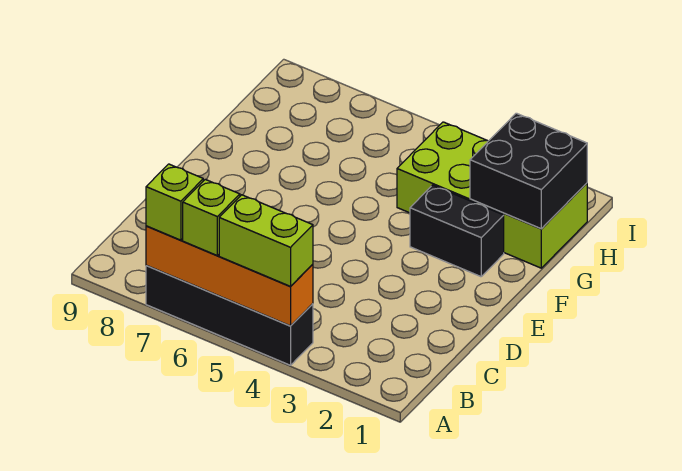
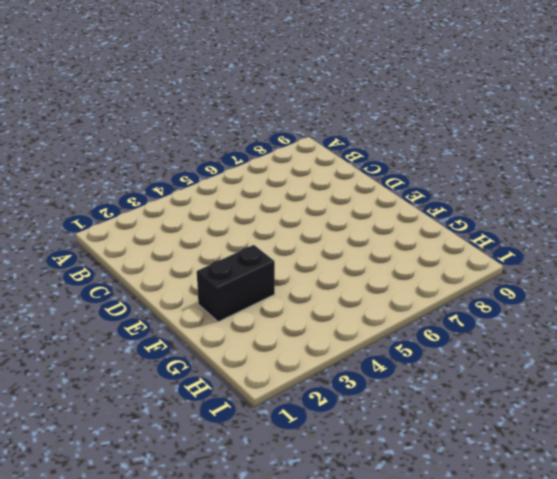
none -> black 1x4 brick [146,265,313,365]
none -> lime 2x4 brick [397,122,587,268]

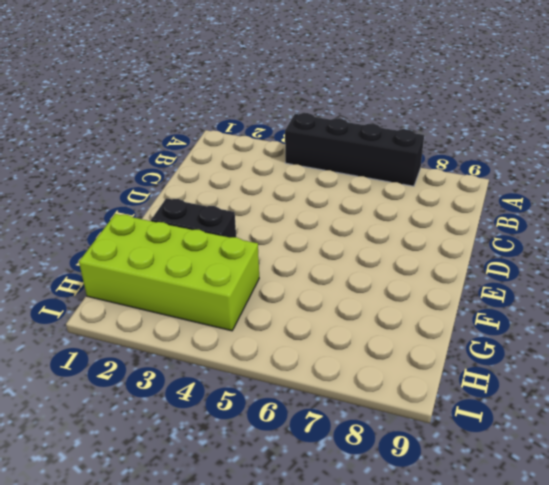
none -> orange 1x4 brick [146,226,313,326]
none -> black 2x2 brick [470,113,587,229]

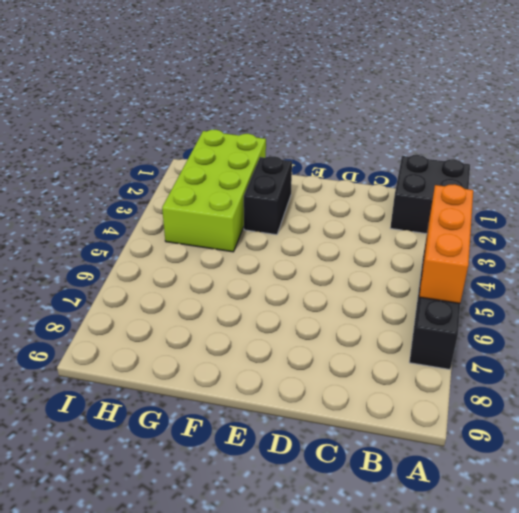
black 2x2 brick [390,155,470,234] -> black 2x2 brick moved to [470,113,587,229]
orange 1x3 brick [419,184,473,303] -> orange 1x4 brick [146,226,313,326]
none -> lime 1x2 brick [219,195,313,287]
none -> lime 1x1 brick [183,179,240,256]

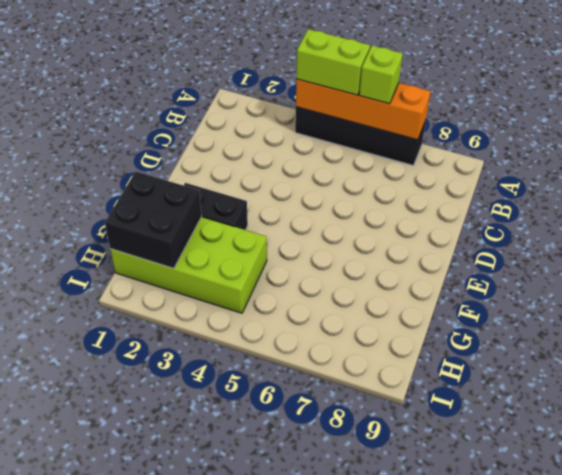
none -> lime 1x1 brick [146,164,203,240]

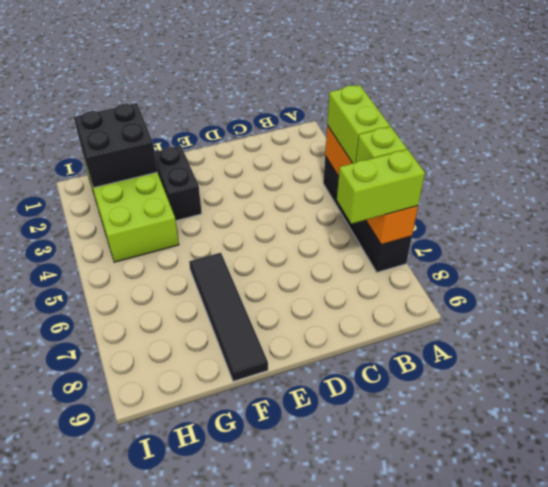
lime 1x2 brick [337,149,425,224] -> lime 1x1 brick [146,164,203,240]
black 1x4 tile [189,253,268,381] -> none

